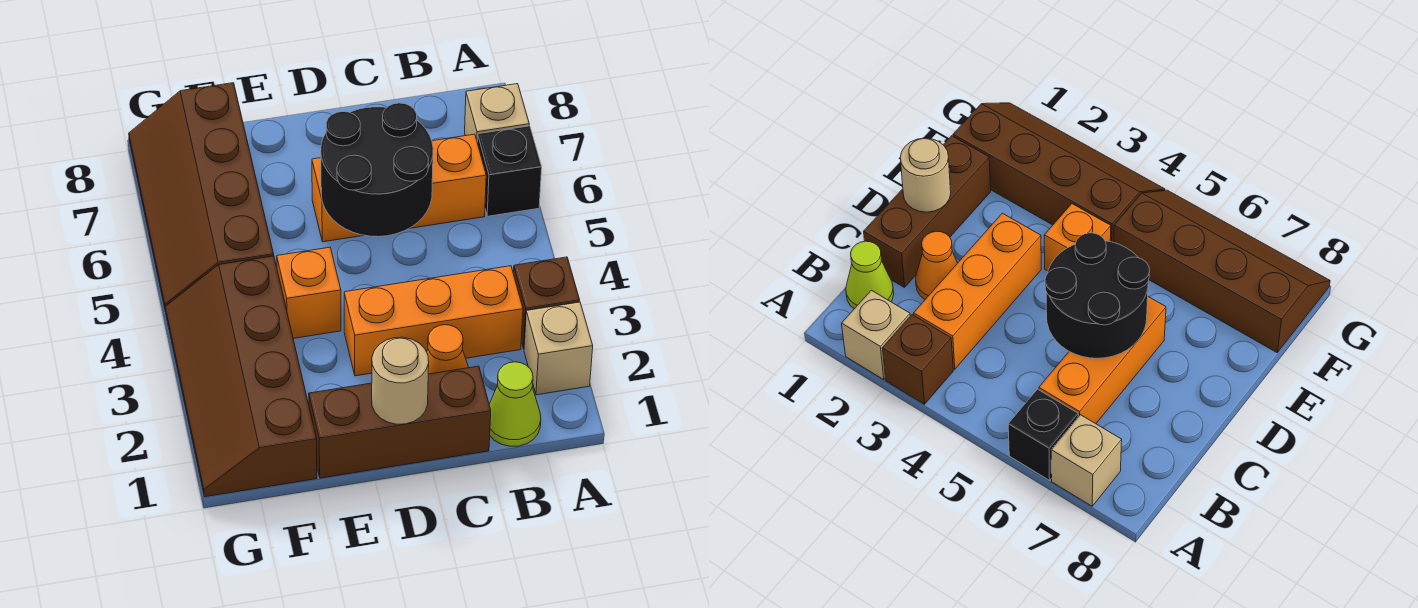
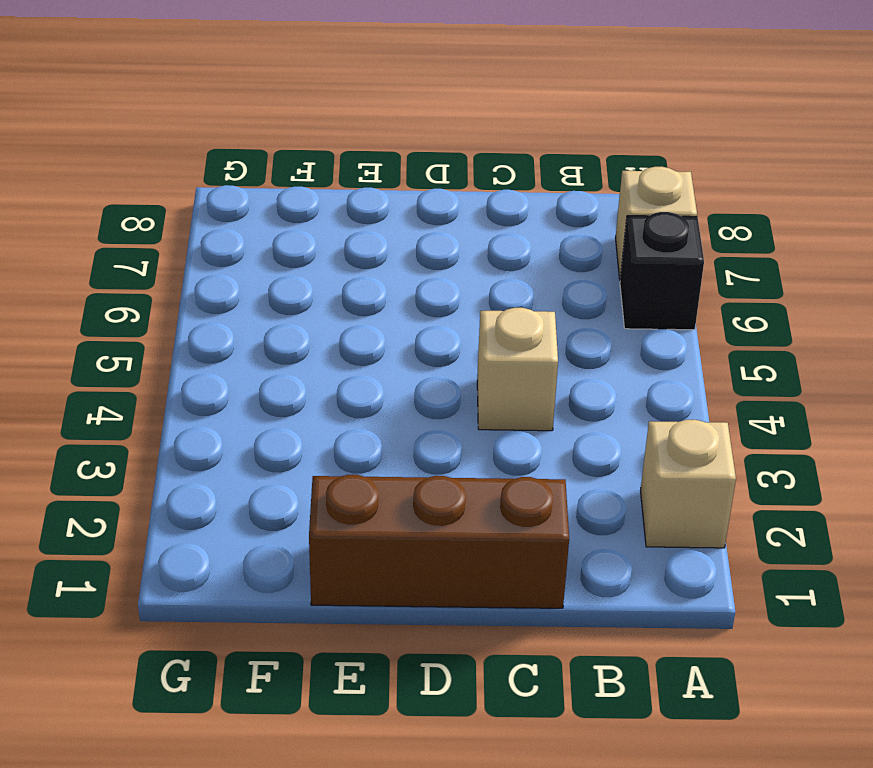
tan 1x1 brick [477,308,558,431] -> none
none -> brown 1x1 brick [513,257,580,349]
none -> lime 1x1 cone [489,362,541,446]
none -> orange 1x3 brick [344,266,523,376]

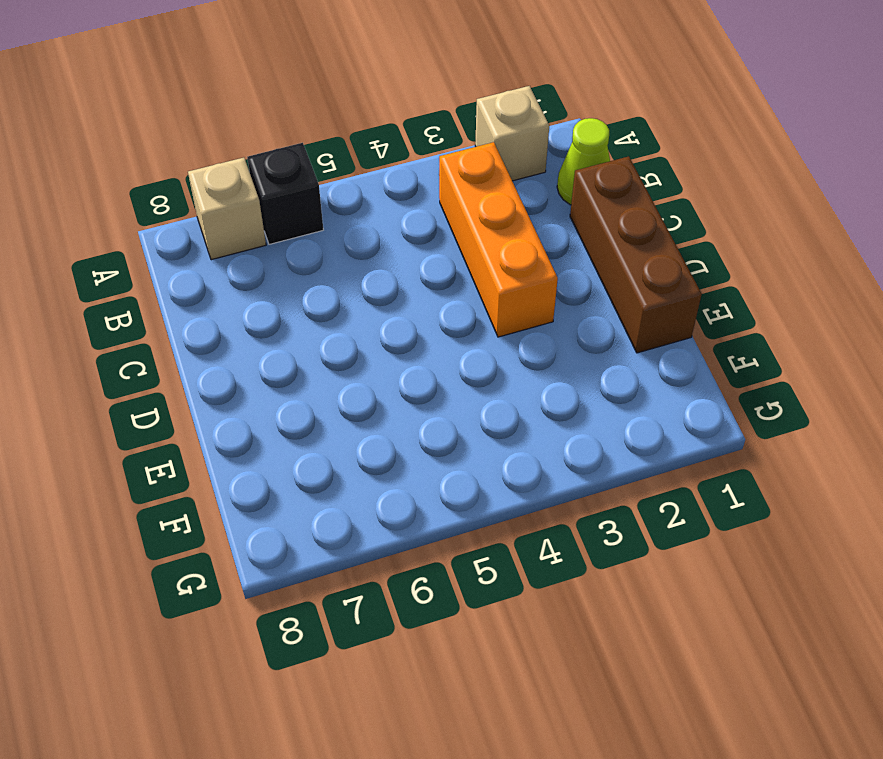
none -> brown 1x1 brick [513,257,580,349]
none -> orange 1x3 brick [312,134,486,242]
none -> orange 1x1 cone [427,325,469,374]

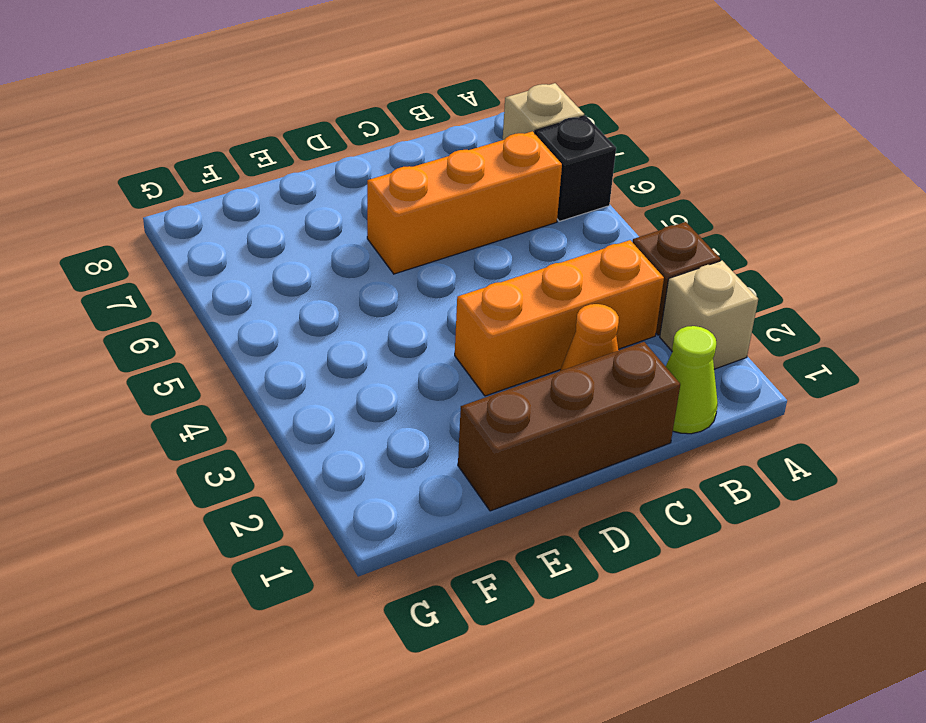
none -> orange 1x1 brick [277,247,341,338]
none -> brown 2x4 slope [165,256,317,497]
none -> brown 2x4 slope [129,83,274,312]

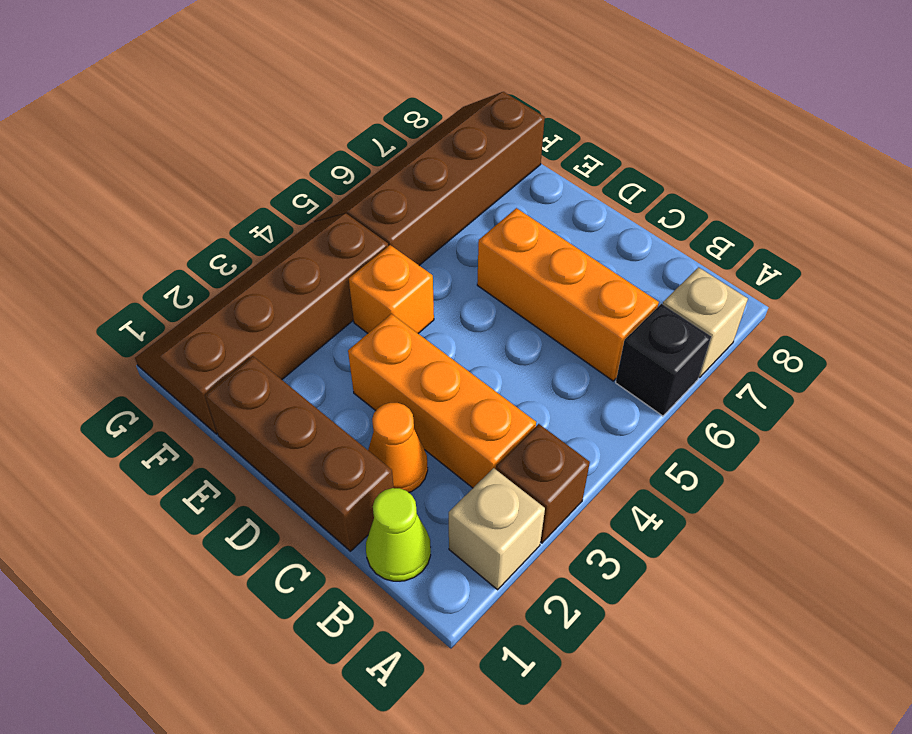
none -> black 2x2 round brick [321,103,433,237]
none -> tan 1x1 round brick [372,337,429,424]

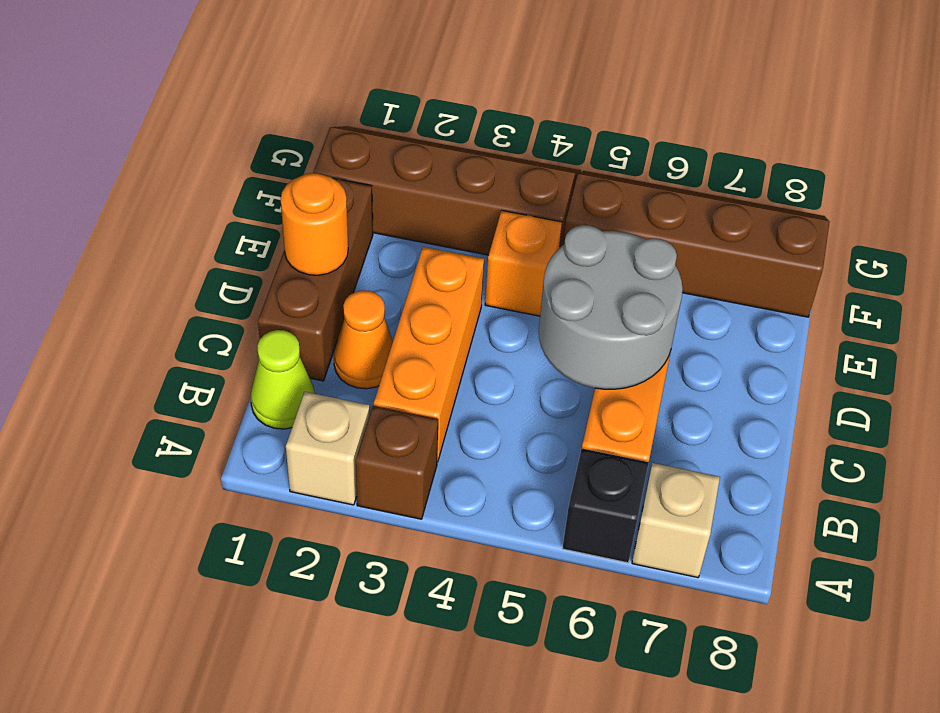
grey 2x2 round brick [539,225,683,389] -> black 2x2 round brick [321,103,433,237]
orange 1x1 round brick [281,173,348,275] -> tan 1x1 round brick [372,337,429,424]

